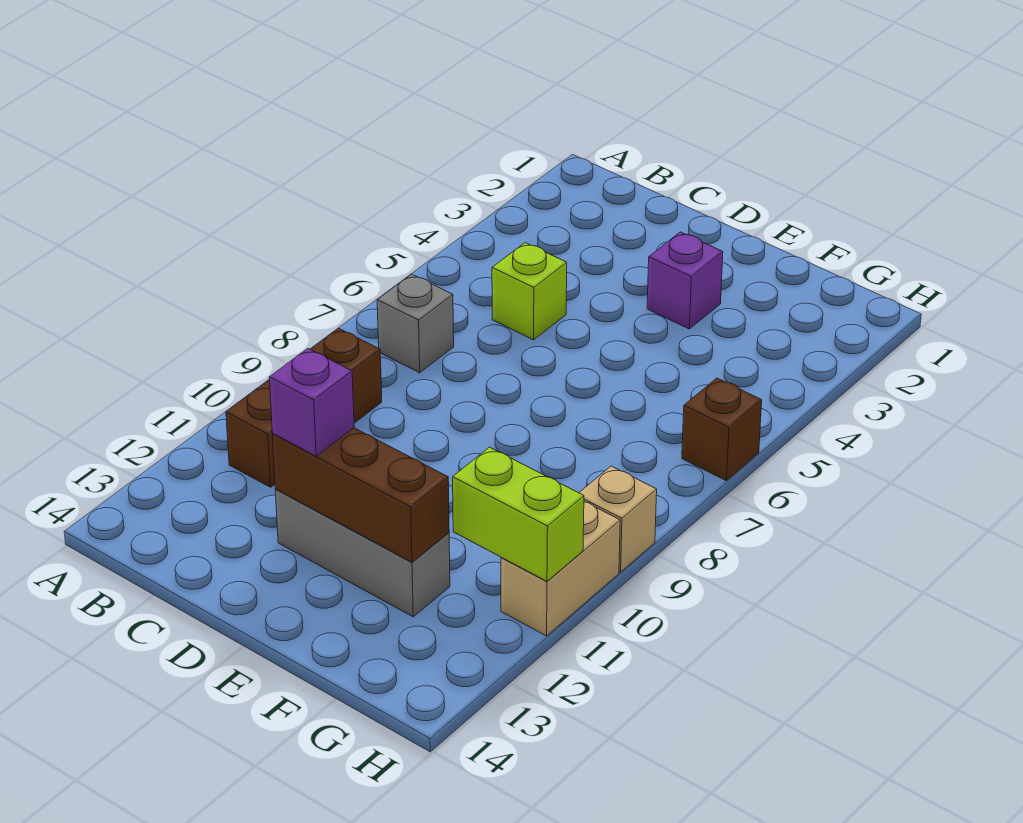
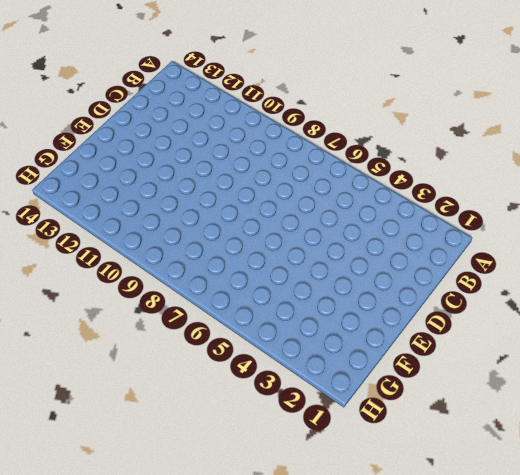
none -> grey 1x1 brick [377,274,454,373]
none -> brown 1x3 brick [226,328,382,487]

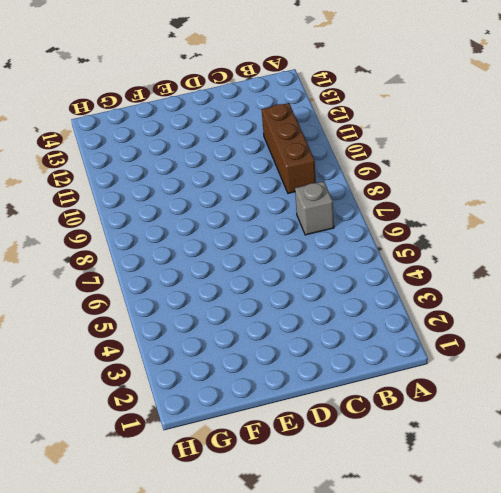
none -> lime 1x1 brick [492,243,567,340]
none -> grey 1x3 brick [275,489,450,617]

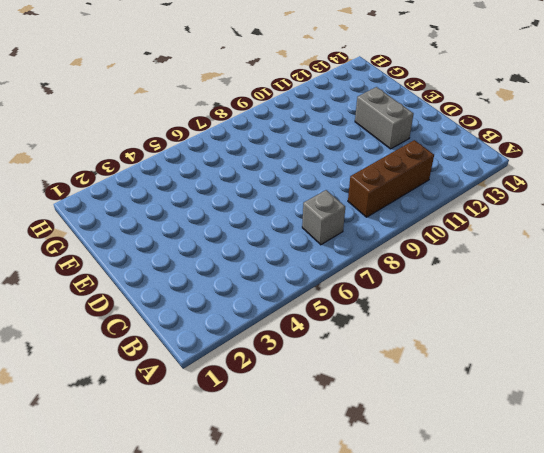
grey 1x2 brick [355,87,414,149] -> grey 1x3 brick [275,489,450,617]
none -> lime 1x1 brick [492,243,567,340]
none -> purple 1x1 brick [647,232,723,329]

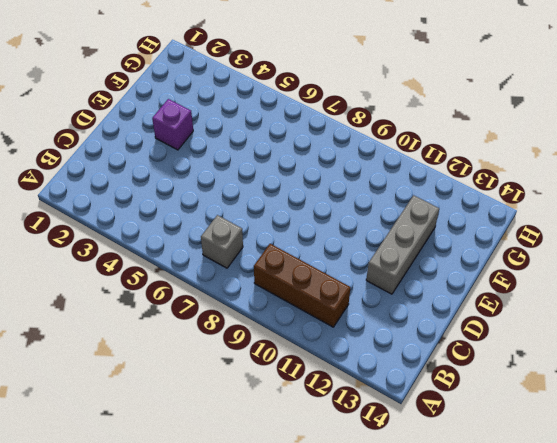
none -> lime 1x1 brick [492,243,567,340]
none -> brown 1x1 brick [682,378,762,481]

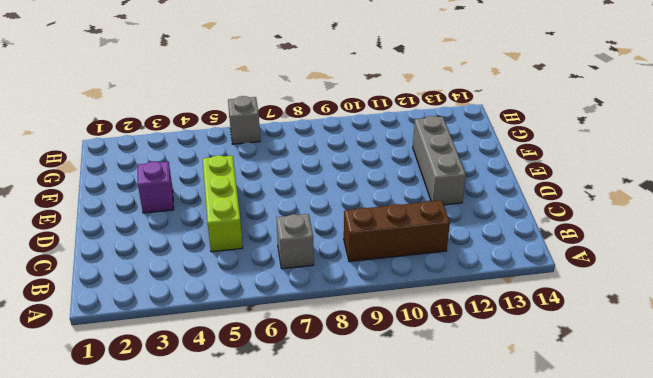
lime 1x3 brick [203,155,243,252] -> lime 1x1 brick [492,243,567,340]
grey 1x1 brick [228,96,260,144] -> brown 1x1 brick [682,378,762,481]
none -> tan 1x1 brick [579,466,657,572]
none -> tan 1x2 brick [501,502,620,636]

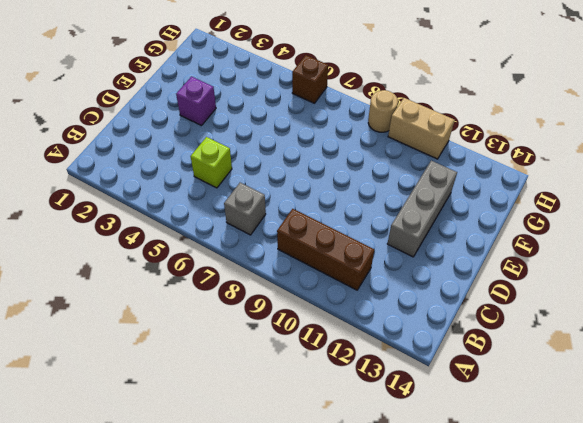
tan 1x1 round brick [368,90,398,132] -> tan 1x1 brick [579,466,657,572]
none -> brown 1x3 brick [272,428,449,562]
none -> lime 1x2 brick [453,447,584,581]

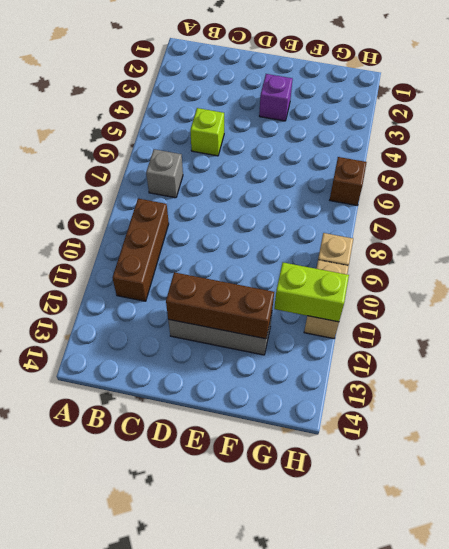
none -> purple 1x1 brick [269,349,354,456]

